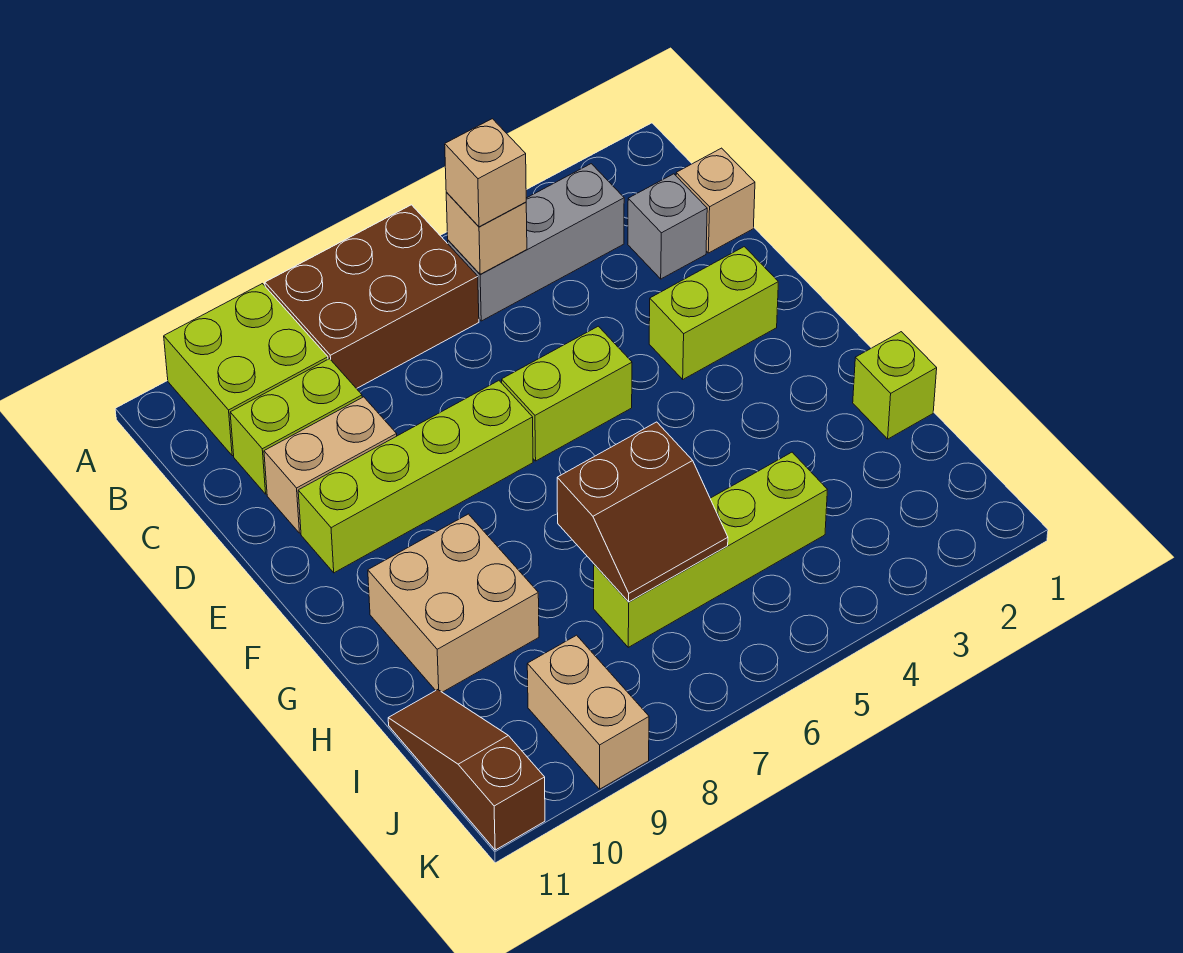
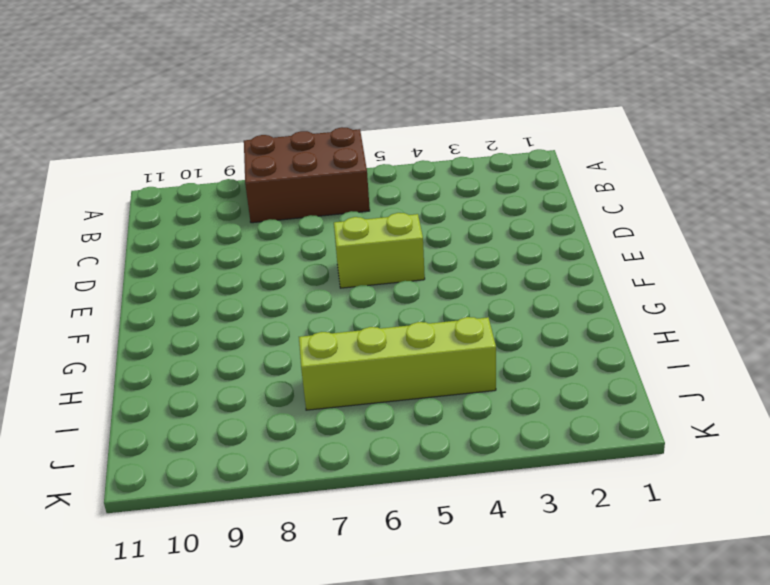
none -> lime 2x2 brick [164,284,328,456]
none -> grey 1x3 brick [448,164,624,321]
none -> tan 1x1 brick [676,148,755,253]

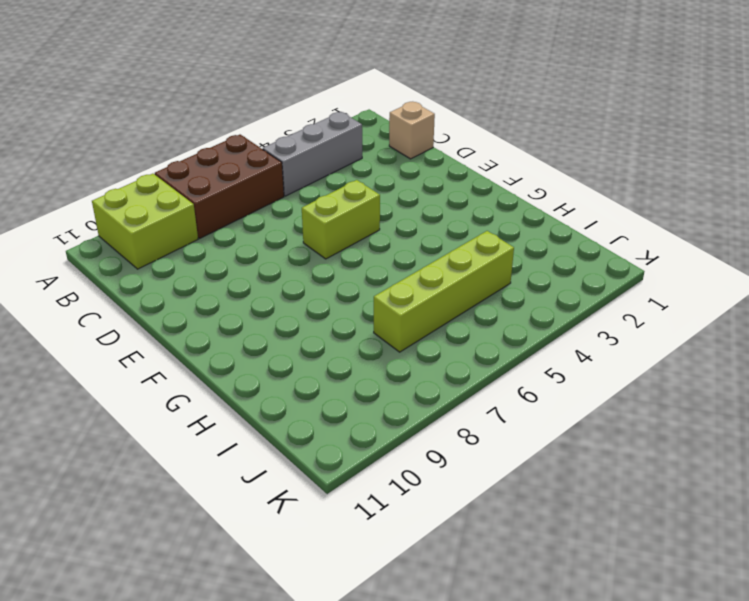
none -> grey 1x1 brick [628,174,707,279]
none -> lime 1x2 brick [230,359,362,494]
none -> tan 1x2 brick [264,397,397,533]

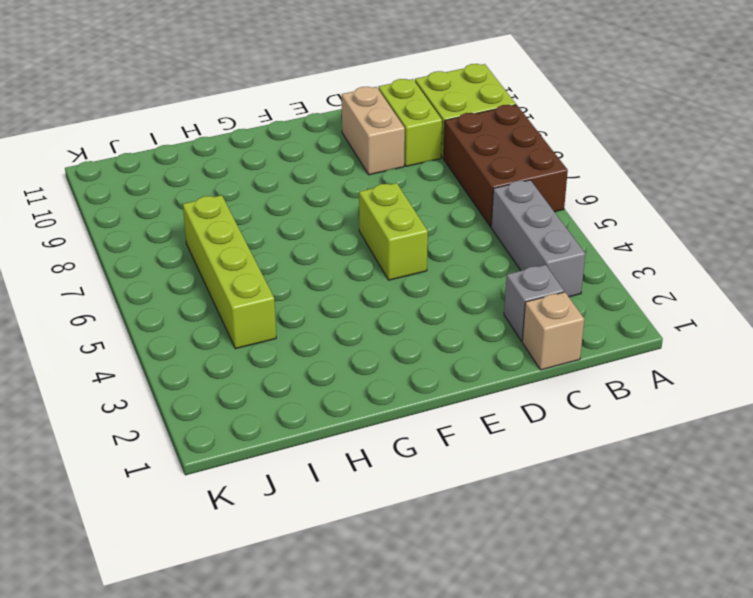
none -> lime 1x2 brick [649,247,778,379]
none -> lime 1x4 brick [298,381,533,573]
none -> tan 2x2 brick [368,514,539,692]

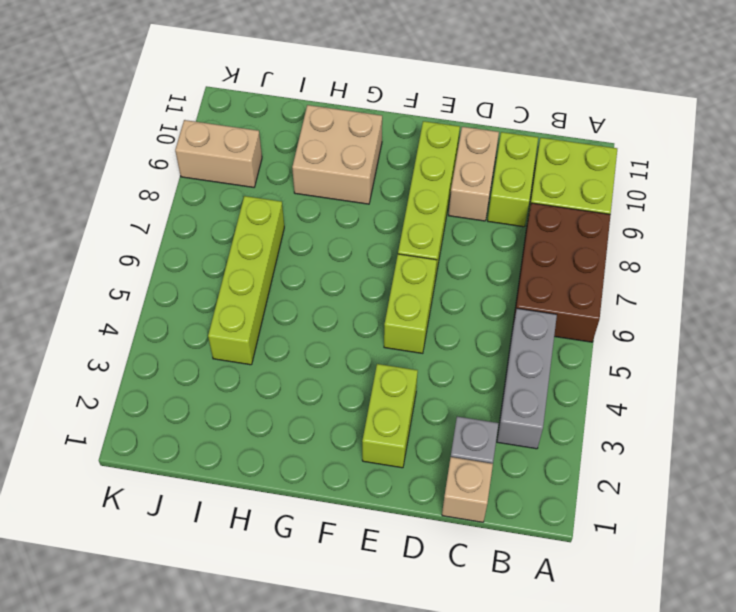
none -> lime 1x1 brick [853,332,937,439]
none -> brown 1x3 slope [388,690,545,850]
none -> tan 1x1 brick [446,192,527,274]

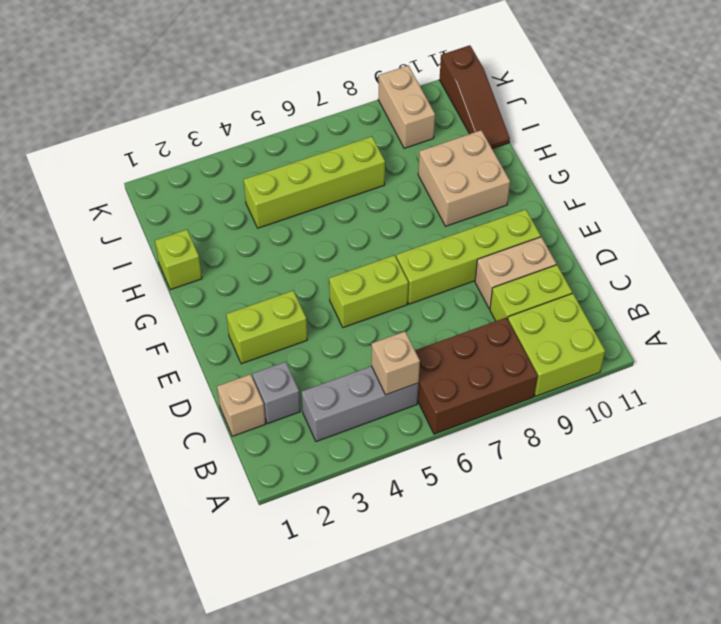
none -> brown 2x2 slope [557,422,728,602]
none -> tan 1x1 brick [445,119,526,227]

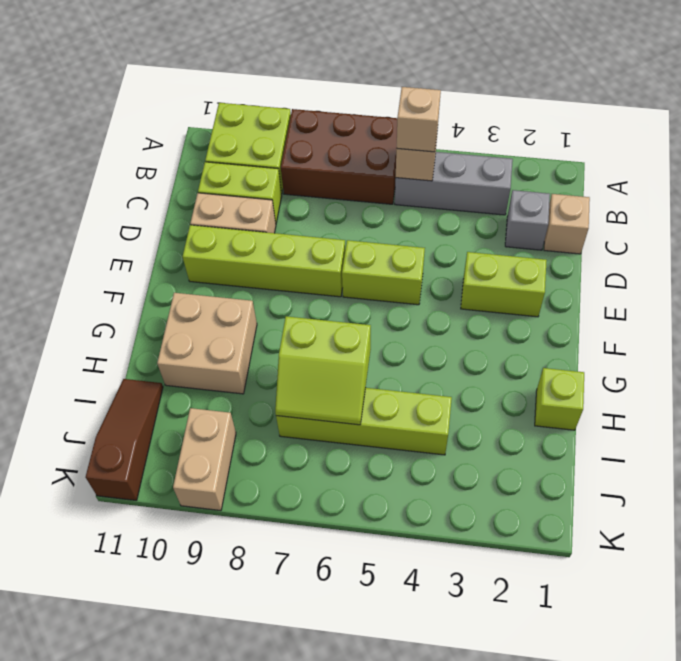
lime 2x2 slope [275,316,371,425] -> brown 2x2 slope [557,422,728,602]

